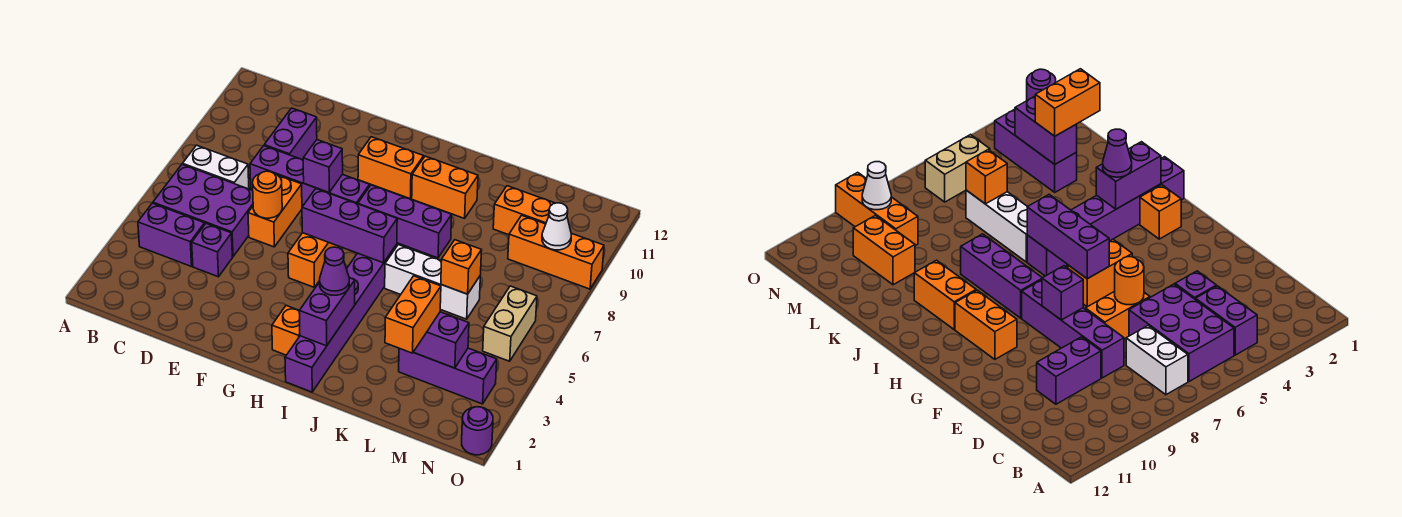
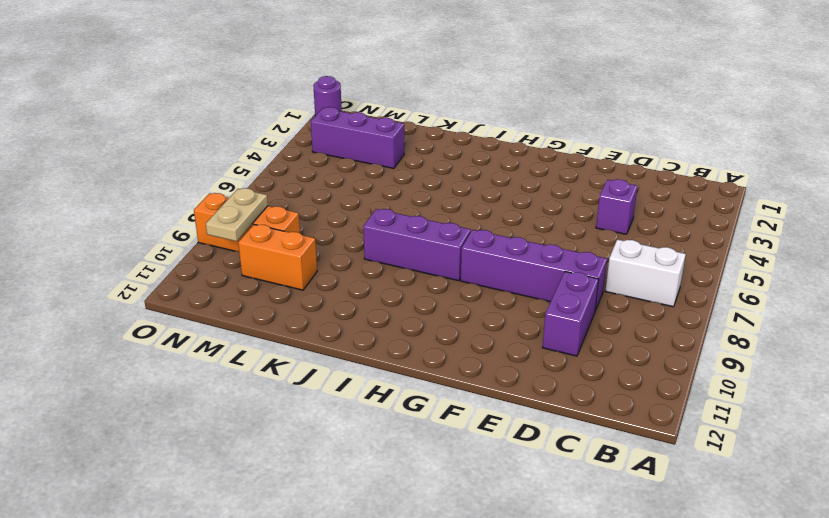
tan 1x2 plate [206,188,268,241] -> white 1x1 cone [542,203,571,250]
none -> purple 1x2 brick [138,203,205,267]
none -> purple 2x3 brick [153,164,253,257]
none -> orange 1x2 brick [248,175,302,247]

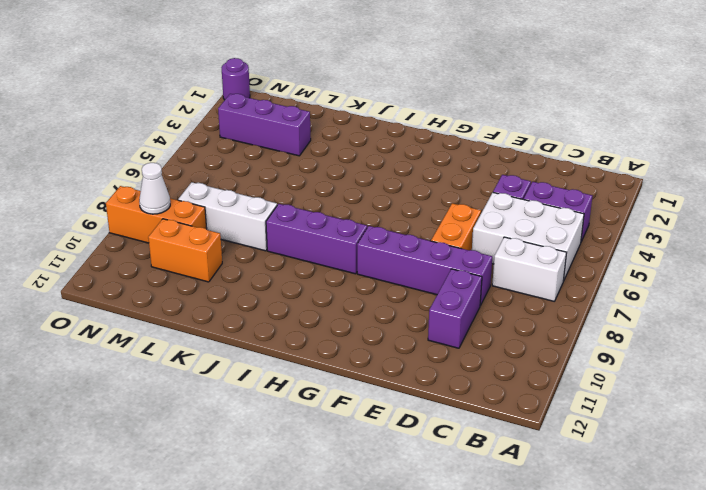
white 2x3 brick [472,193,584,281] -> purple 2x3 brick [153,164,253,257]
white 1x3 brick [178,182,277,251] -> white 1x3 brick moved to [385,245,480,319]
none -> orange 1x2 brick [288,233,342,287]
none -> orange 1x2 brick [358,137,424,199]
none -> orange 1x1 brick [272,305,300,355]

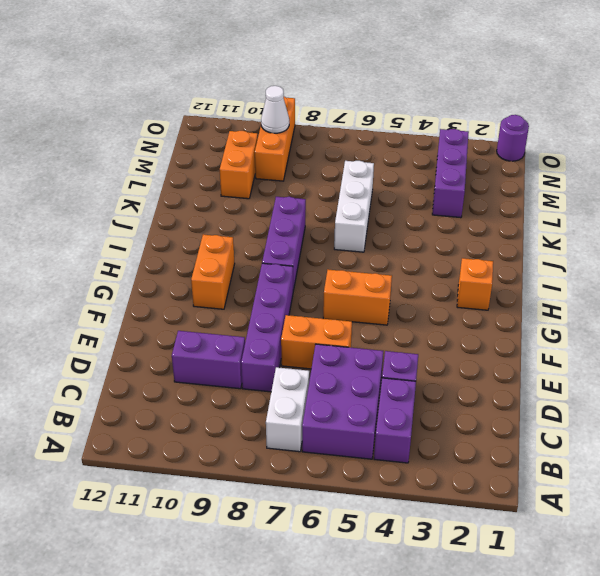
none -> purple 1x6 brick [285,244,397,392]
none -> orange 1x2 brick [412,156,478,218]
none -> tan 1x2 brick [483,286,537,361]

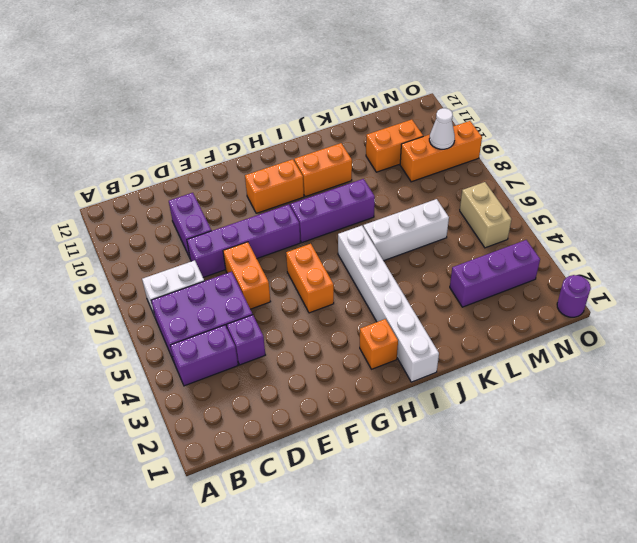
white 1x6 brick [338,225,439,382] -> purple 1x6 brick [285,244,397,392]
none -> orange 1x1 round brick [253,171,282,218]
none -> purple 1x1 brick [303,140,343,193]
none -> purple 1x3 brick [302,189,397,263]

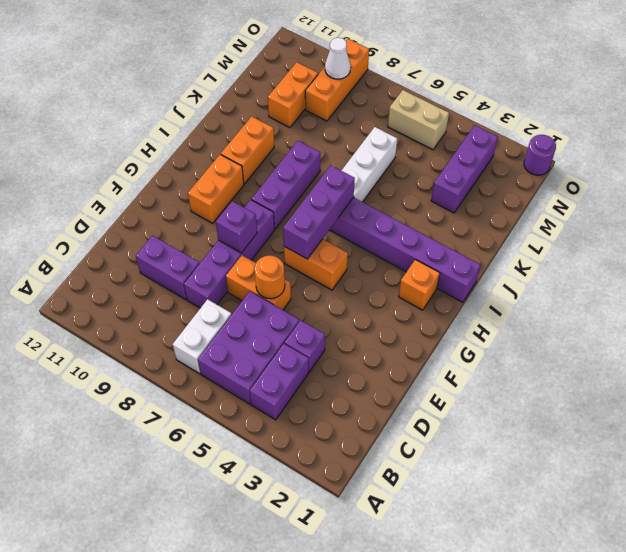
none -> purple 1x2 brick [299,278,355,346]
none -> purple 1x2 brick [413,312,469,368]
none -> orange 1x1 brick [441,240,482,294]

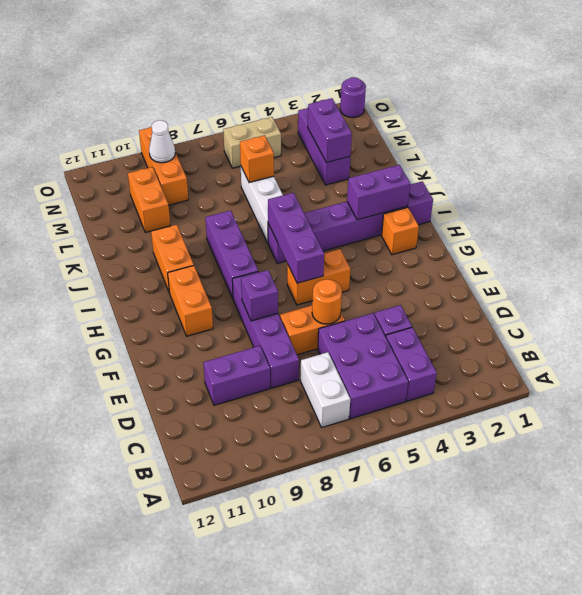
none -> purple 1x1 cone [320,247,349,295]
none -> orange 1x2 brick [385,276,441,353]

